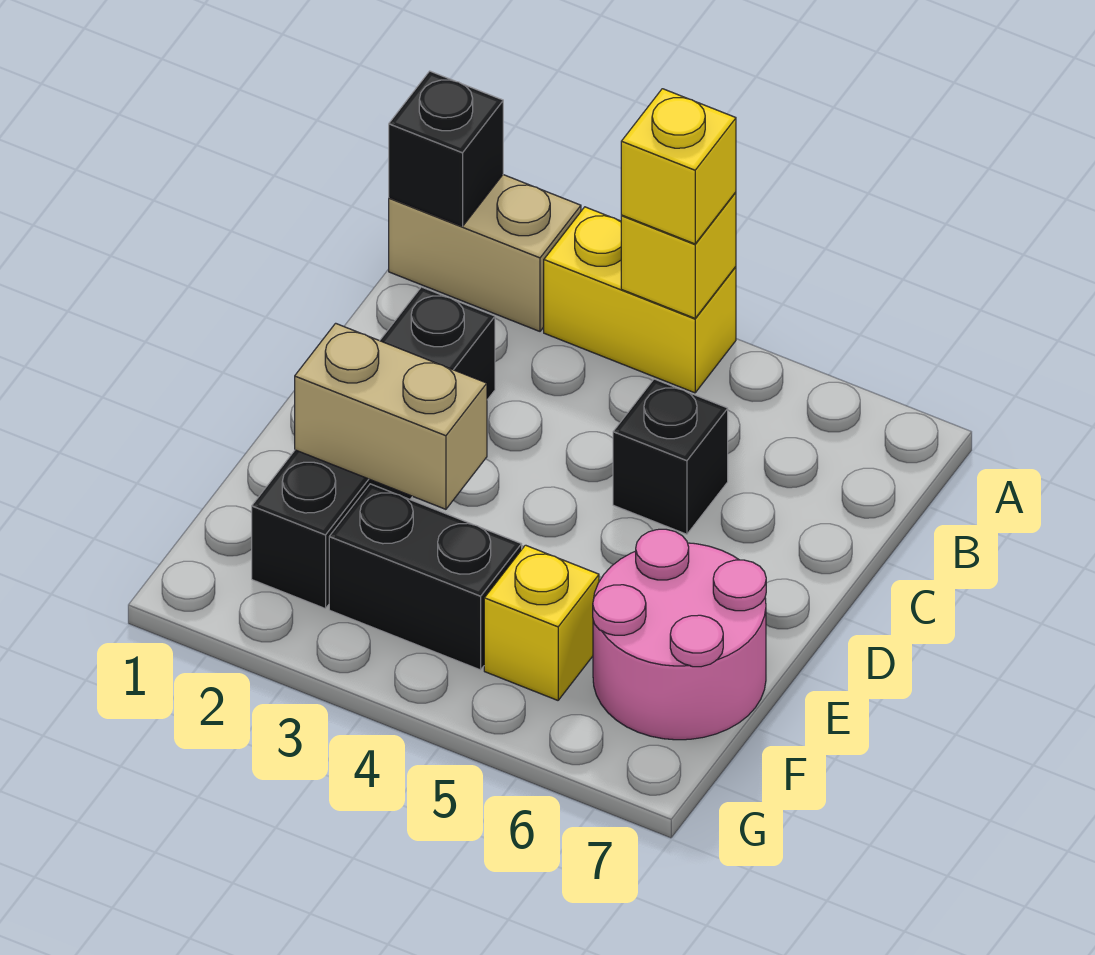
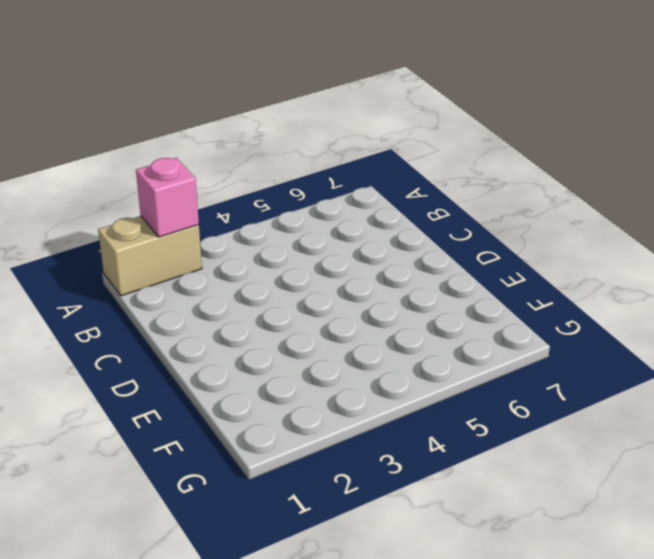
pink 1x1 brick [136,158,199,237] -> none
none -> yellow 1x2 brick [544,207,736,393]
none -> black 1x4 brick [252,287,495,609]

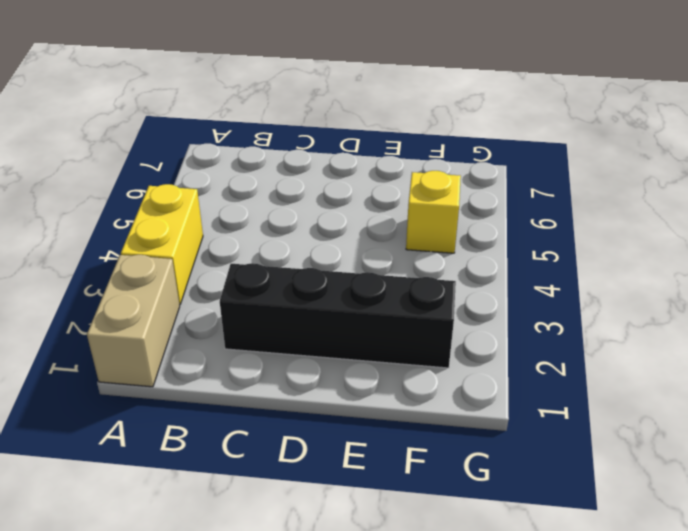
none -> black 1x1 brick [613,379,728,534]
none -> pink 2x2 round brick [593,529,766,740]

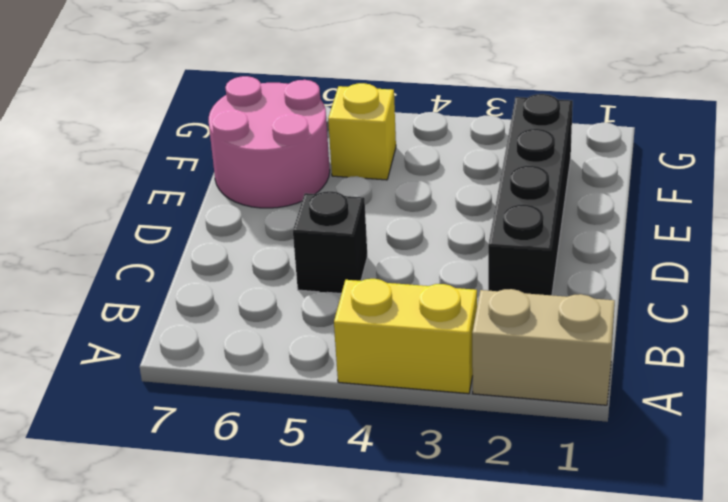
none -> black 1x2 brick [329,484,522,670]
none -> black 1x1 brick [389,71,503,226]

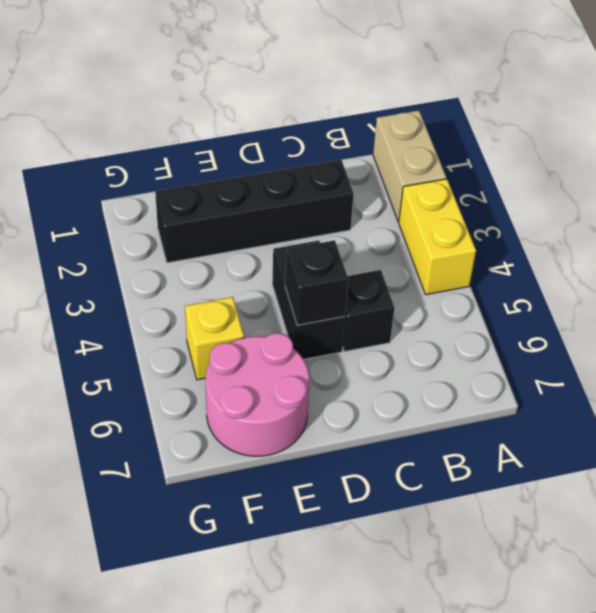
black 1x2 brick [272,241,345,359] -> black 1x2 brick moved to [329,484,522,670]
black 1x1 brick [285,240,348,325] -> black 1x1 brick moved to [389,71,503,226]
none -> yellow 1x1 brick [621,192,736,318]
none -> tan 1x2 brick [295,323,487,509]

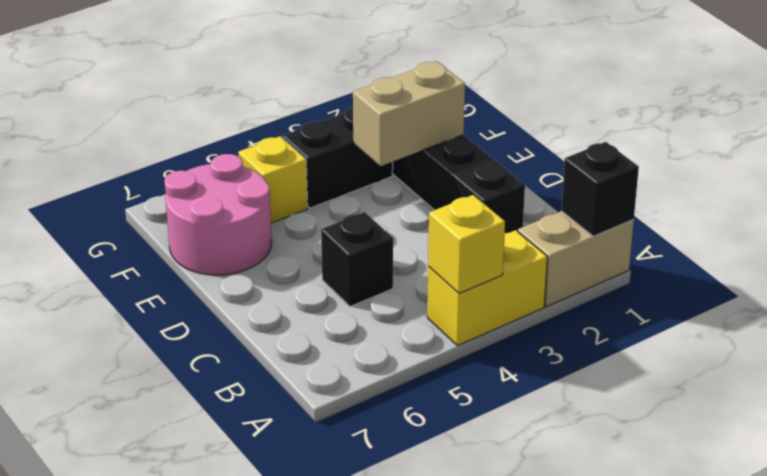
none -> yellow 1x1 brick [621,89,736,244]

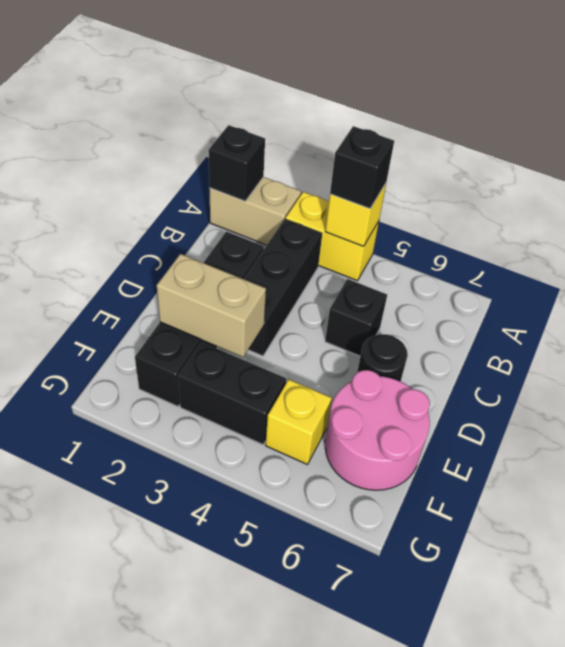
black 1x1 brick [330,126,394,209] -> yellow 1x1 brick [621,89,736,244]
black 1x3 brick [244,219,322,356] -> none
black 1x1 round brick [357,334,408,381] -> none

